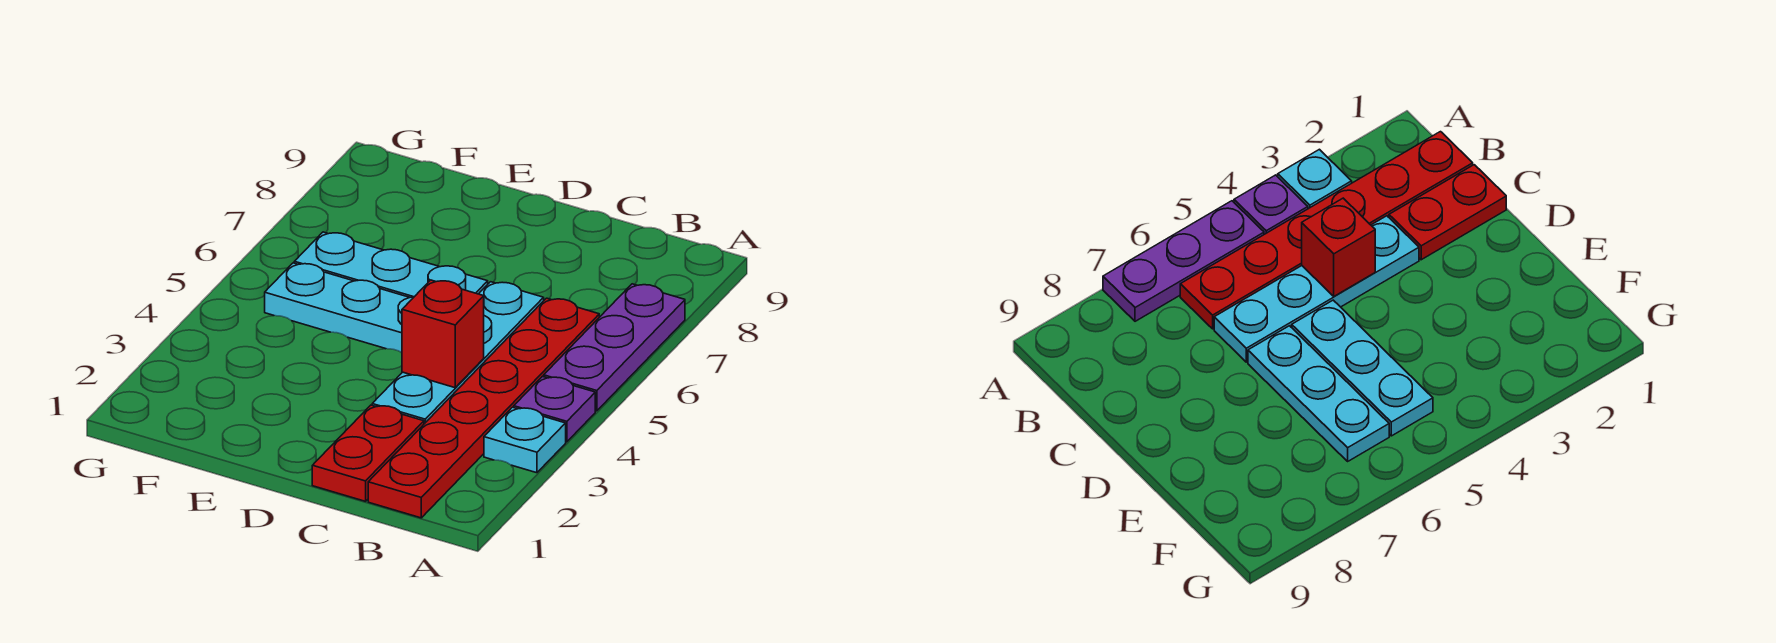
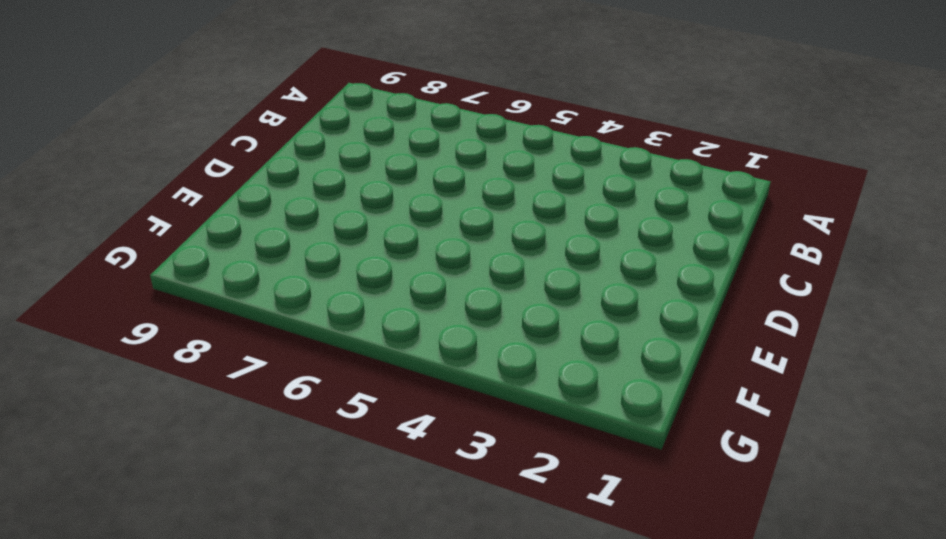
none -> cyan 1x1 plate [484,407,566,473]
none -> purple 1x1 plate [514,376,595,442]

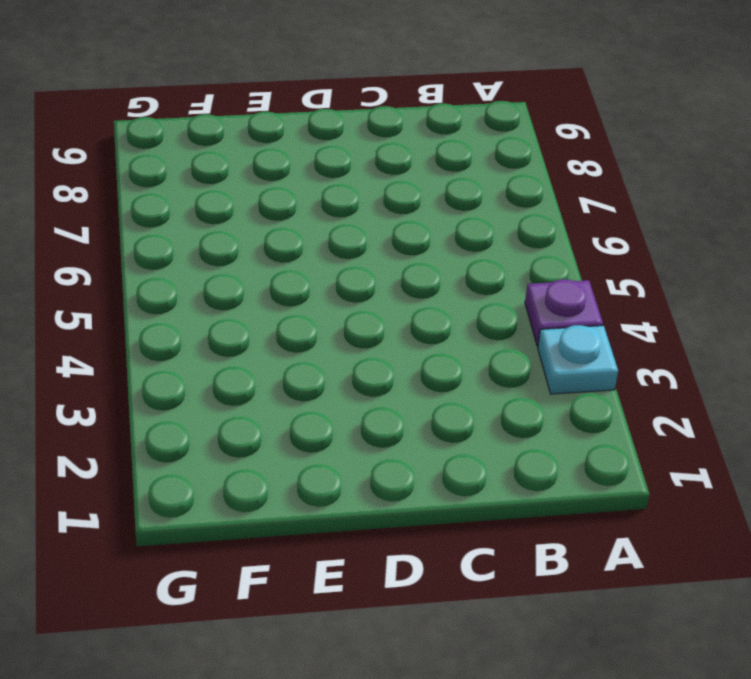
none -> purple 1x3 plate [544,284,685,411]
none -> red 1x6 plate [368,298,599,518]

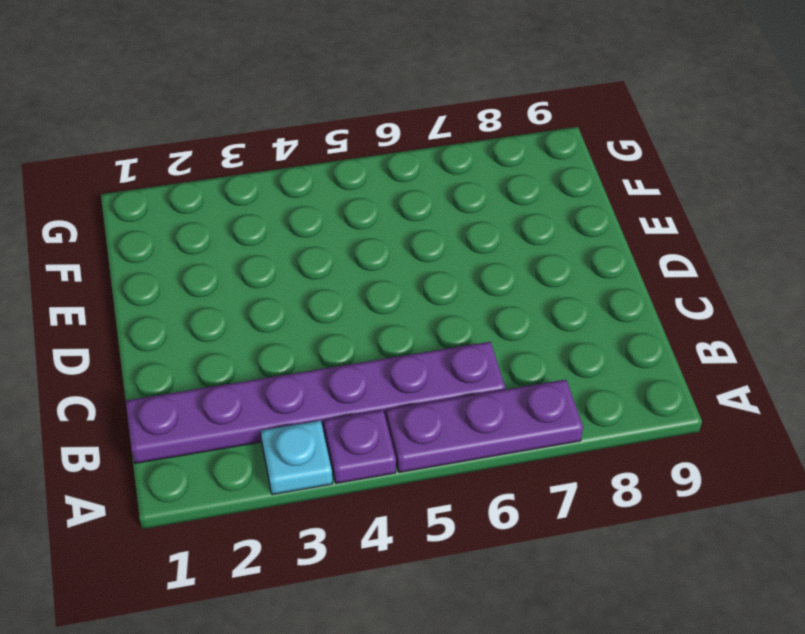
purple 1x6 plate [126,342,505,463] -> red 1x6 plate [368,298,599,518]
none -> red 1x2 plate [312,405,424,501]
none -> cyan 1x4 plate [372,282,544,424]

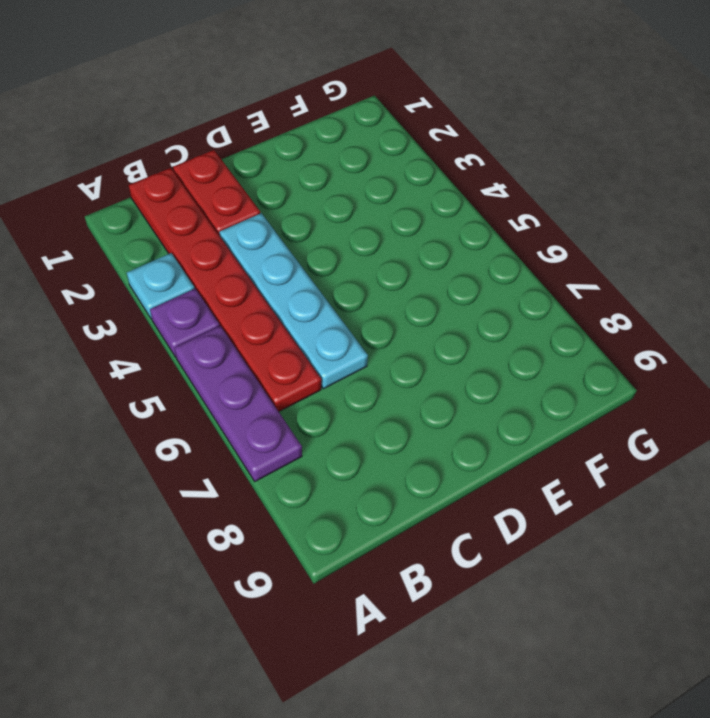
none -> cyan 1x3 plate [265,263,414,353]
none -> cyan 1x3 plate [294,232,488,297]

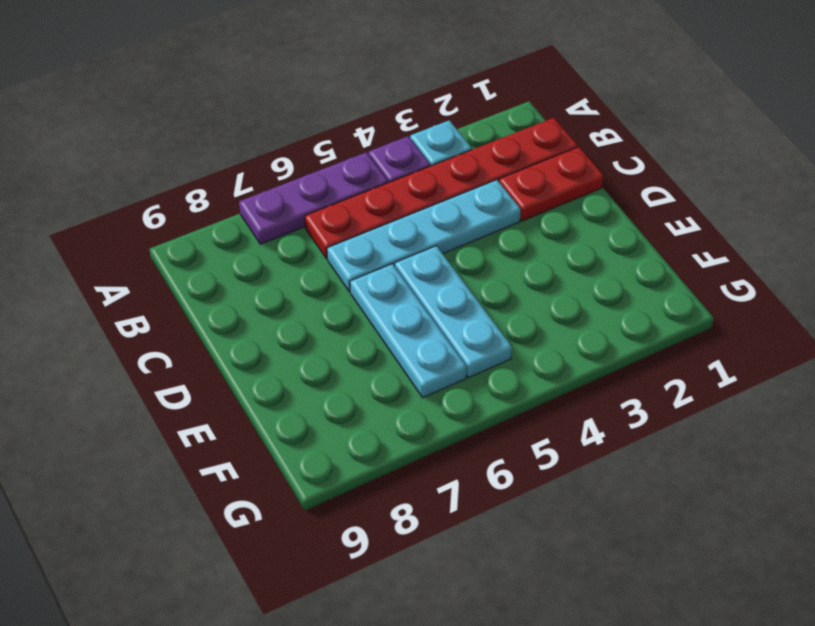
none -> red 1x1 brick [402,280,484,388]

